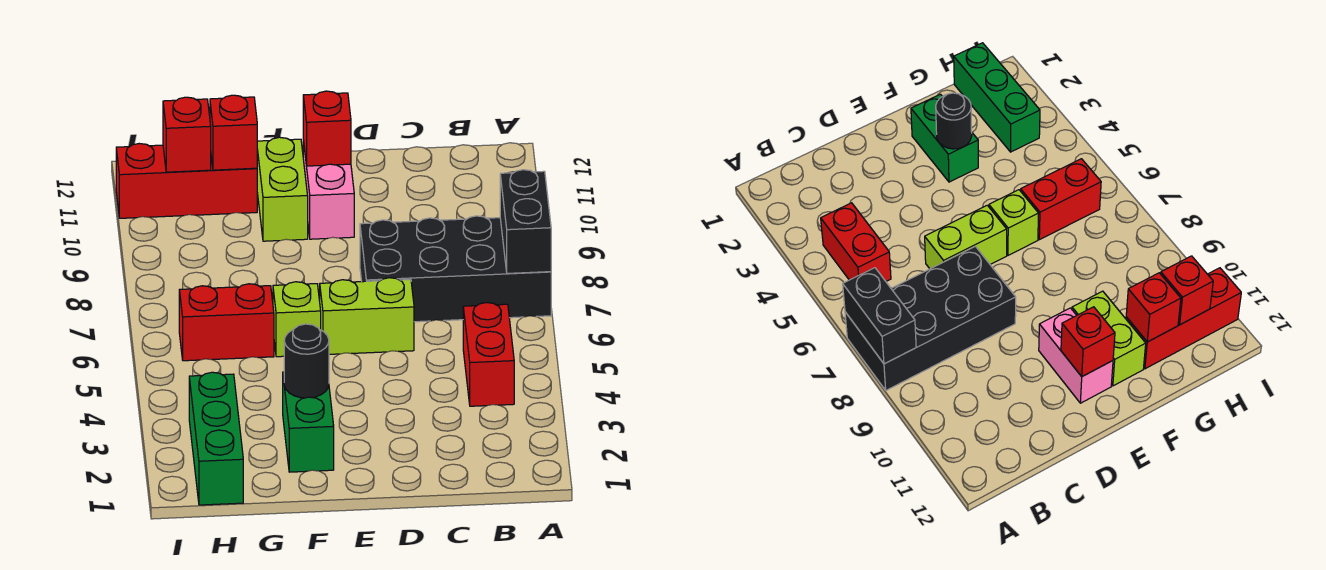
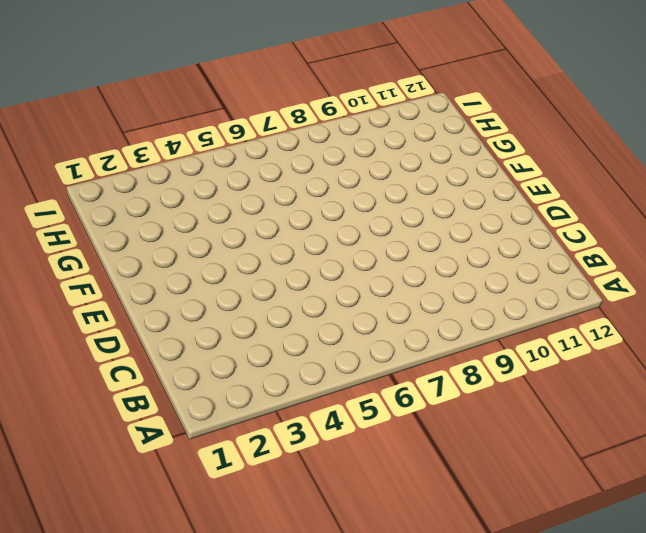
none -> black 2x4 brick [360,216,551,322]
none -> red 1x2 brick [463,303,514,406]
none -> lime 1x2 brick [320,278,414,354]

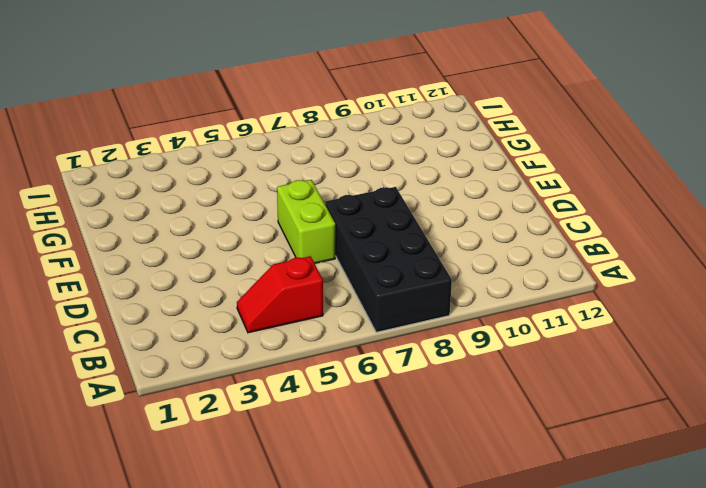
red 1x2 slope [237,256,323,333] -> red 1x2 brick [463,303,514,406]
none -> pink 1x2 brick [303,140,354,239]
none -> green 1x2 brick [283,372,334,472]
none -> lime 1x1 brick [273,282,321,357]

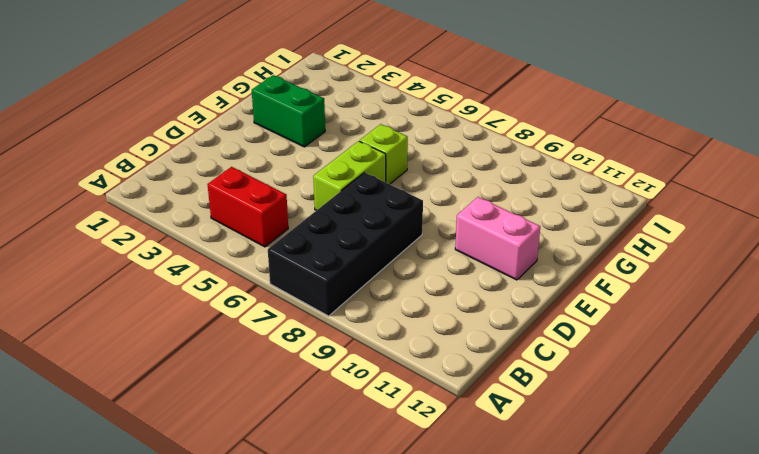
none -> lime 1x2 brick [257,137,308,241]
none -> red 1x2 brick [179,284,274,361]
none -> red 1x3 brick [116,144,257,218]

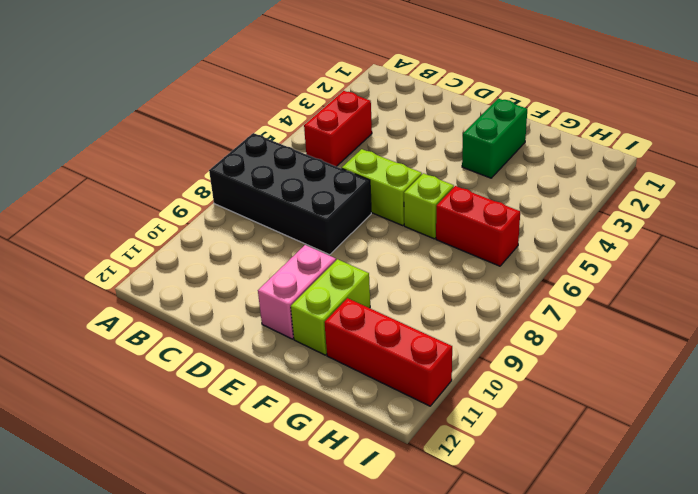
none -> green 1x3 brick [189,372,243,505]
none -> black 1x2 brick [500,170,551,273]
none -> red 1x1 brick [303,91,351,166]

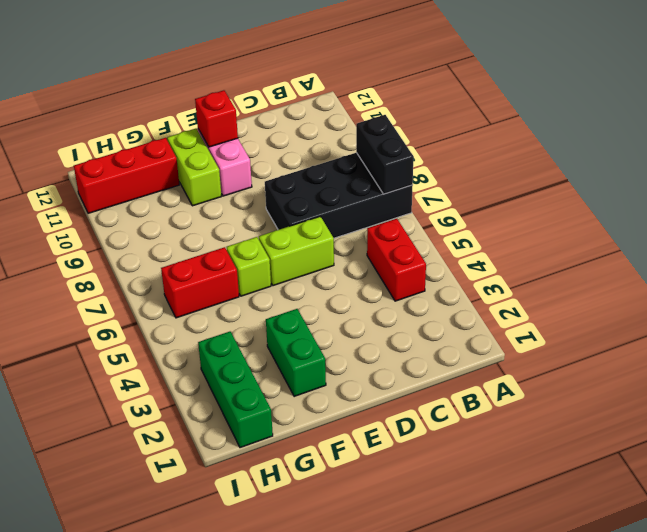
none -> black 1x1 round brick [284,324,329,398]
none -> red 1x1 brick [210,95,257,170]
none -> red 1x1 brick [163,97,211,172]

